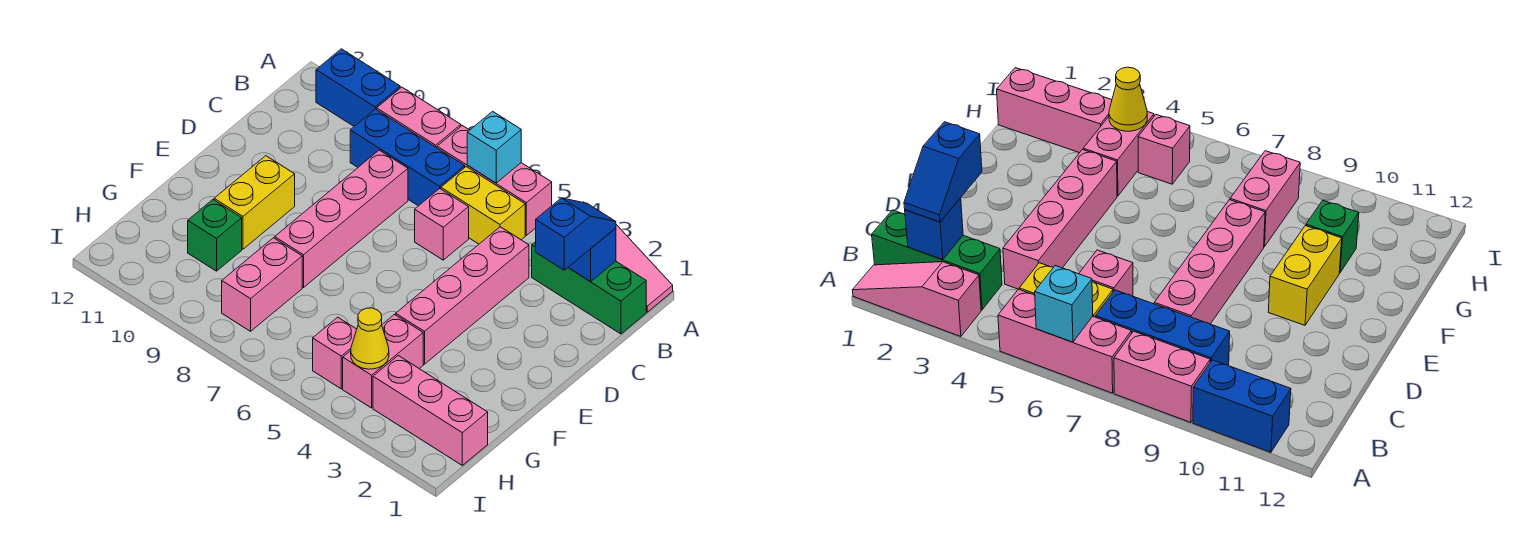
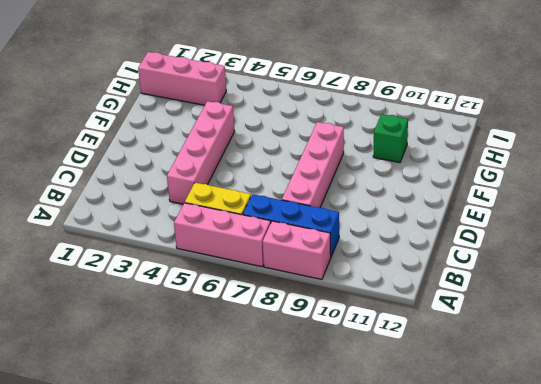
none -> pink 1x3 slope [583,202,673,312]
none -> blue 1x2 brick [316,49,400,126]
none -> green 1x3 brick [532,242,646,334]

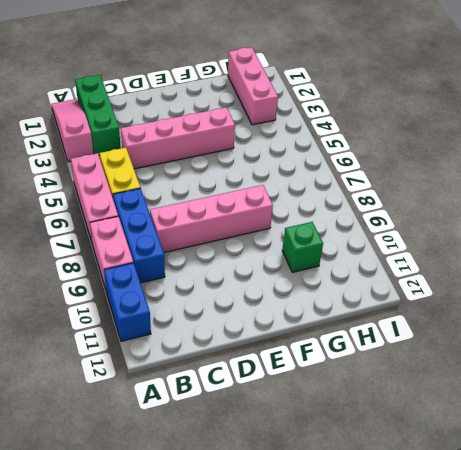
none -> pink 1x1 brick [415,189,469,260]
none -> yellow 1x2 brick [214,156,295,249]
none -> pink 1x2 brick [343,315,423,408]

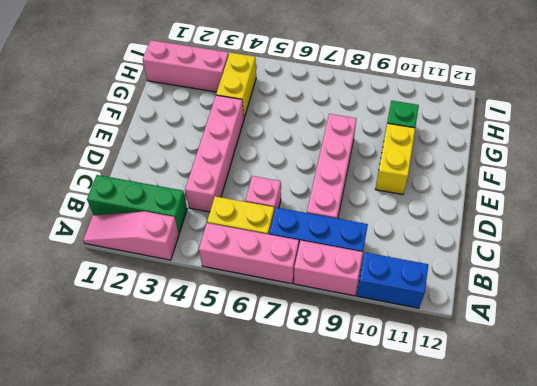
yellow 1x2 brick [216,53,256,118] -> pink 1x2 brick [343,315,423,408]
none -> pink 1x2 brick [222,238,302,331]
none -> pink 1x1 brick [313,317,357,389]
none -> cyan 1x1 brick [467,111,521,183]

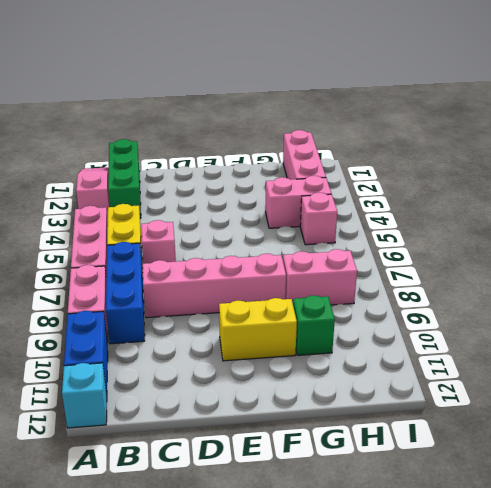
cyan 1x1 brick [62,363,107,428] -> cyan 1x1 brick moved to [467,111,521,183]
none -> pink 1x4 brick [396,227,529,364]
none -> blue 1x1 brick [568,228,616,282]
none -> yellow 1x1 cone [351,308,389,369]

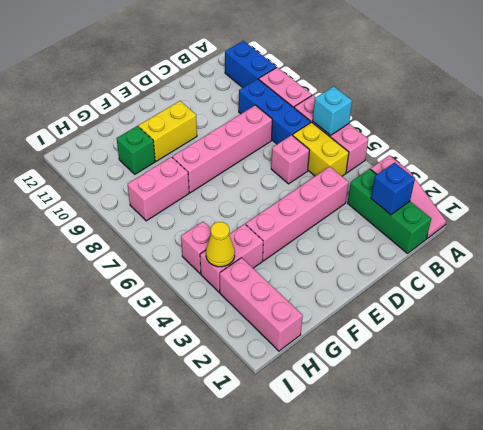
none -> blue 1x2 slope [536,198,616,270]

